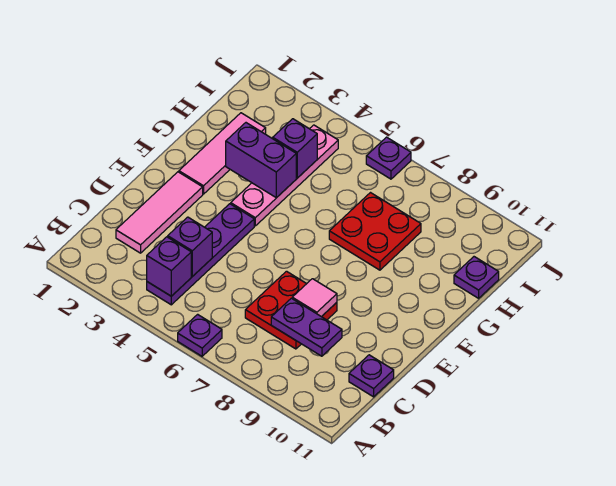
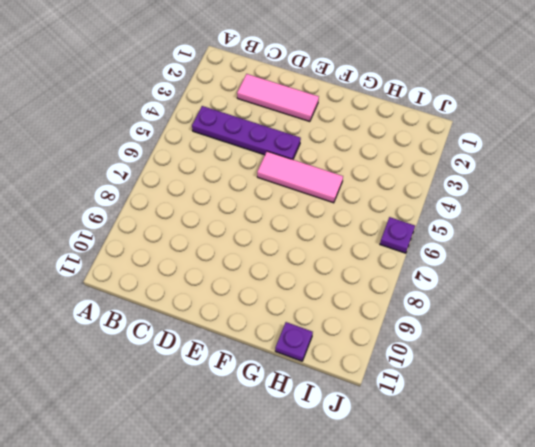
pink 1x3 tile [257,151,343,203] -> pink 1x3 tile moved to [179,113,266,194]
none -> purple 1x1 plate [178,314,222,356]
none -> red 2x2 plate [245,271,337,349]
none -> purple 1x1 plate [349,355,394,397]

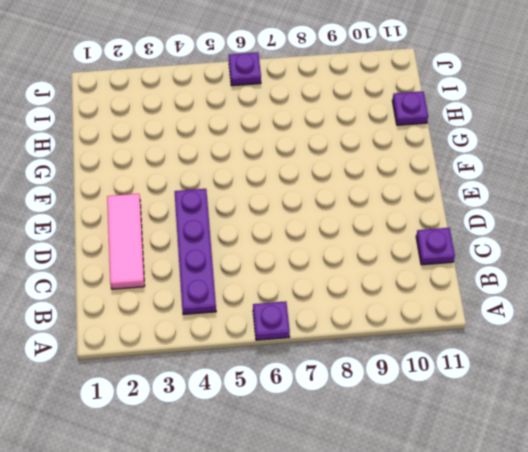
none -> red 2x2 plate [245,271,337,349]
none -> pink 1x3 tile [179,113,266,194]
none -> pink 1x4 plate [231,125,338,226]

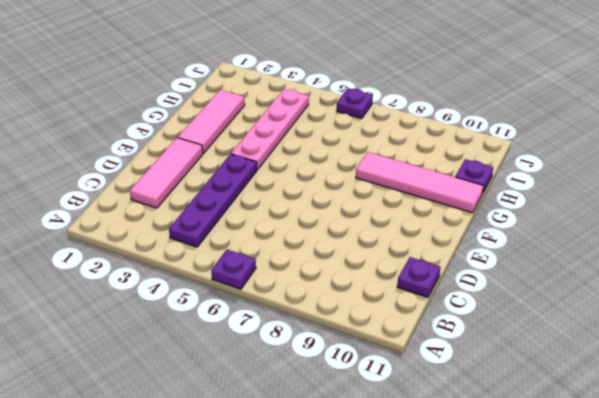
pink 1x4 tile [356,152,484,213] -> red 2x2 plate [329,193,421,270]
none -> red 2x2 plate [245,271,337,349]
none -> purple 1x1 brick [147,237,191,296]
none -> purple 1x1 brick [168,217,212,277]

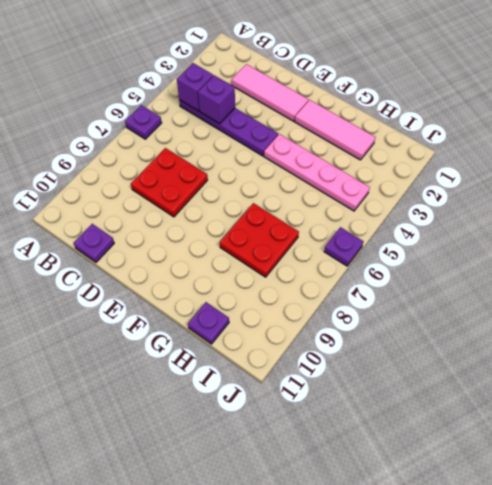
none -> purple 1x2 plate [271,298,342,356]
none -> pink 1x1 tile [292,279,337,317]
none -> purple 1x2 brick [226,123,296,198]

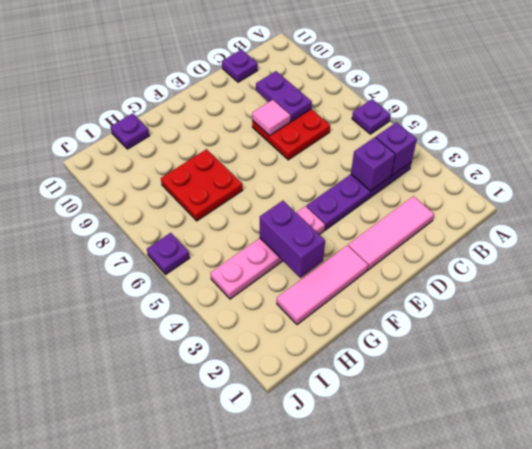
none -> purple 1x1 brick [273,119,317,178]

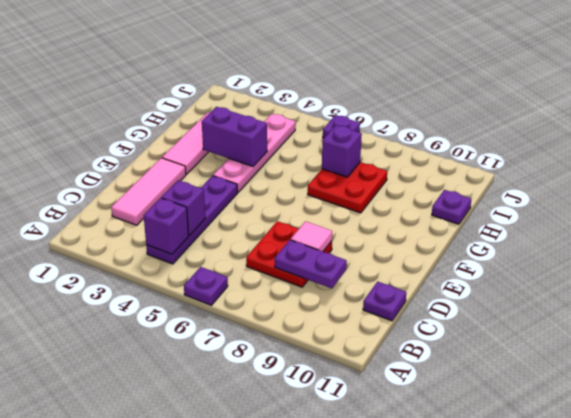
purple 1x1 brick [322,125,362,177] -> purple 1x1 brick moved to [273,119,317,178]

